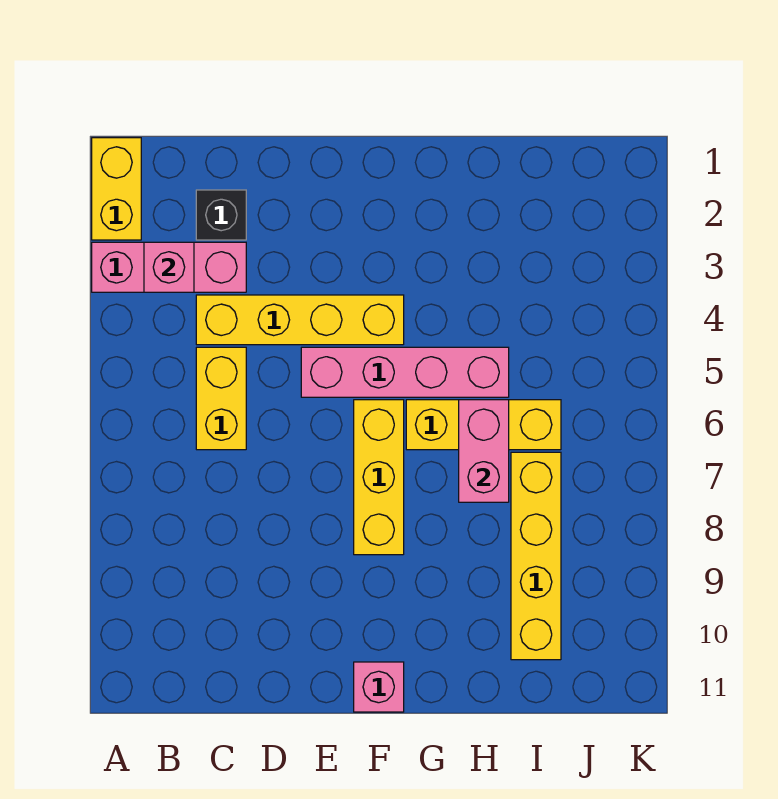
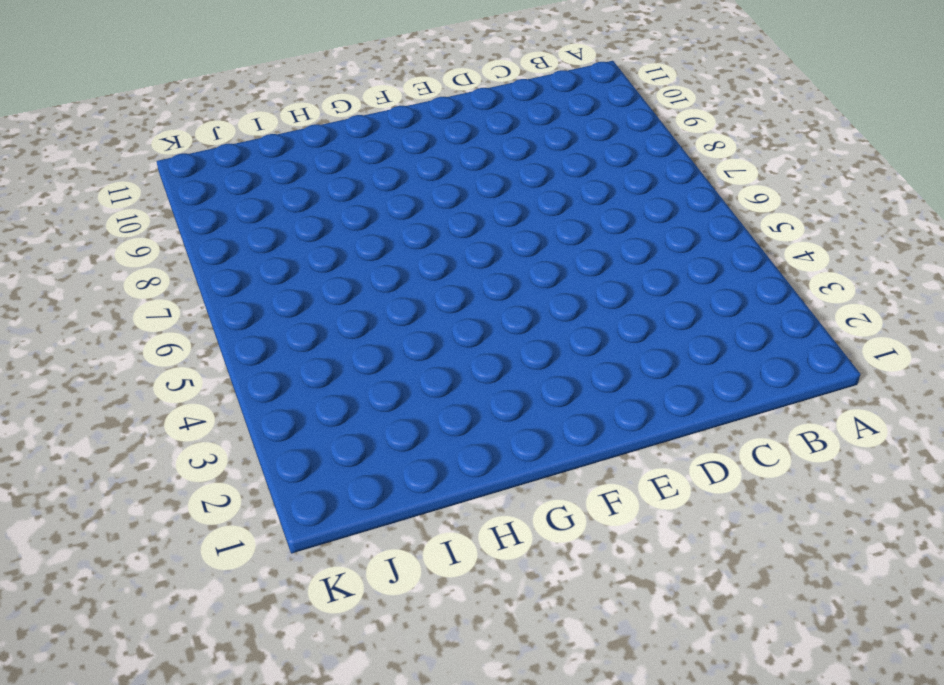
none -> yellow 1x2 brick [92,138,141,240]
none -> pink 1x3 brick [92,242,246,292]
none -> black 1x1 brick [196,190,246,240]

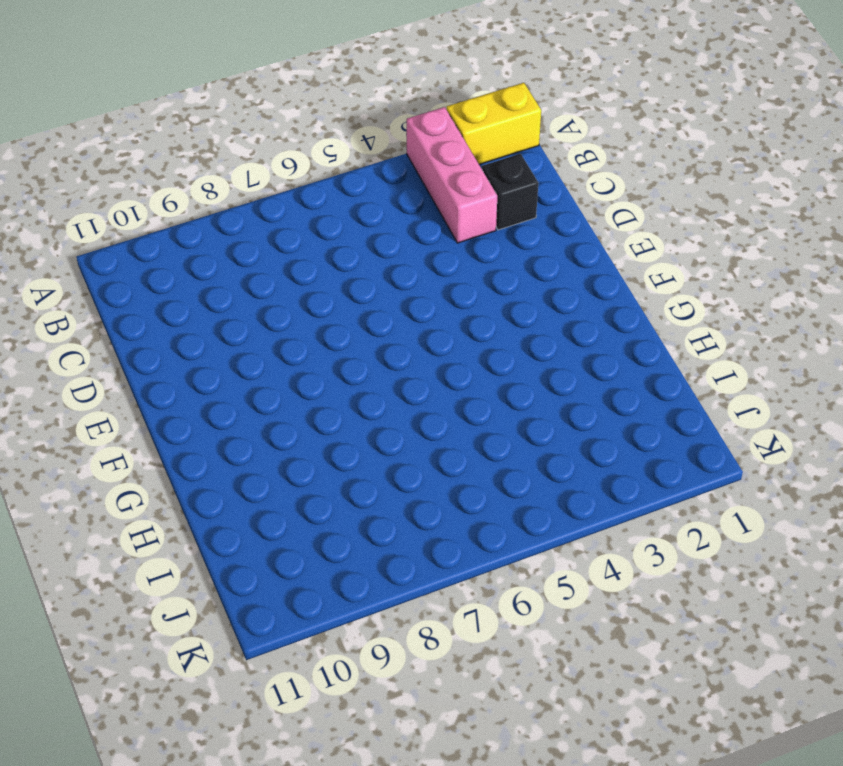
none -> yellow 1x4 brick [196,295,404,345]
none -> yellow 1x2 brick [196,347,246,450]
none -> pink 1x4 brick [301,347,509,397]

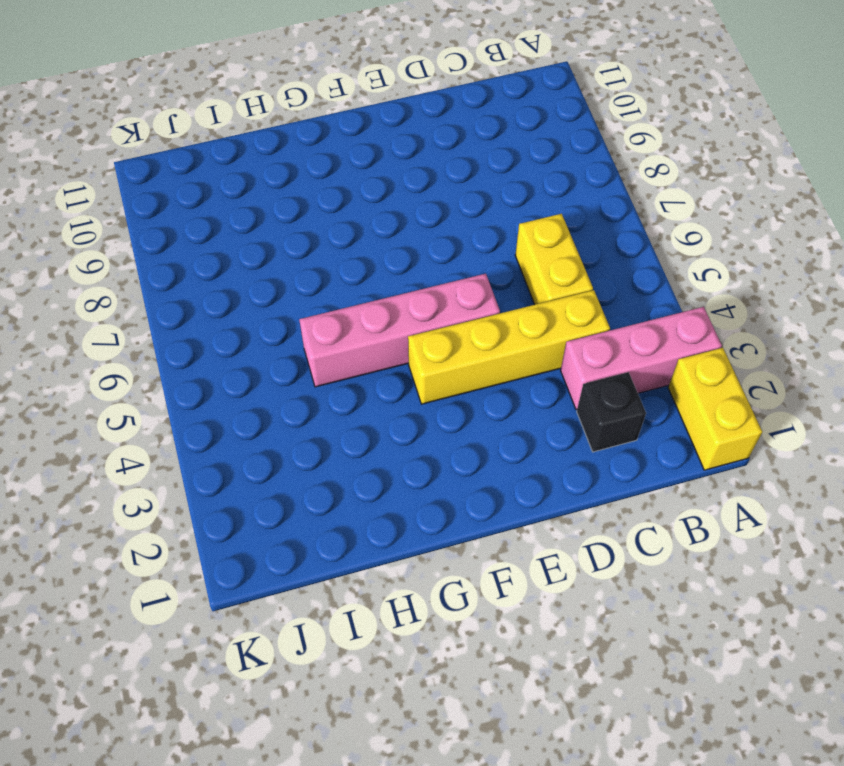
none -> yellow 1x3 brick [354,400,404,555]
none -> pink 1x1 brick [354,662,404,712]
none -> yellow 1x3 brick [406,400,561,450]

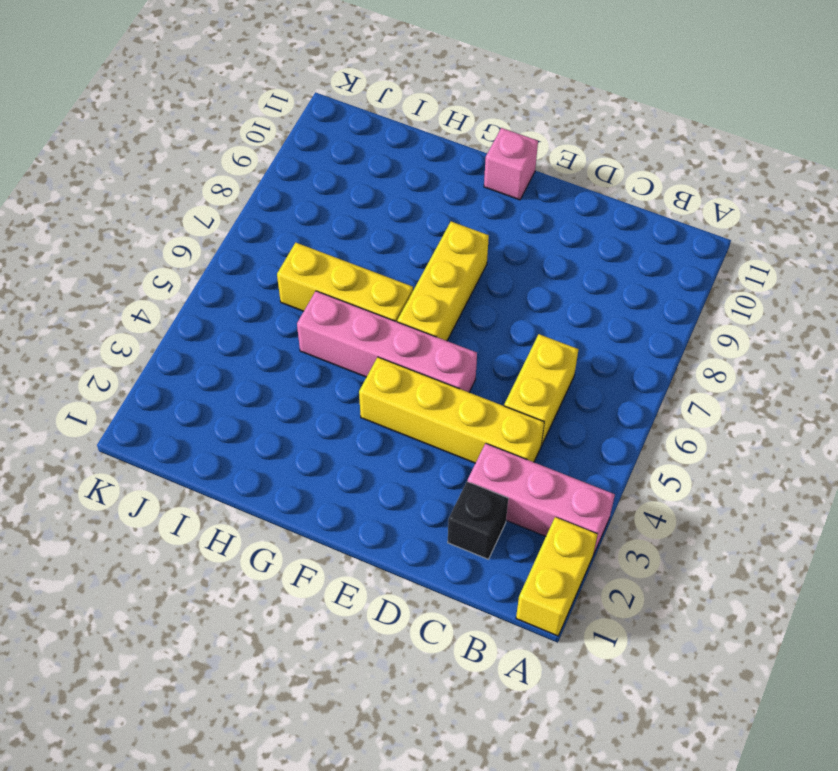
none -> yellow 1x4 brick [511,452,561,660]
none -> pink 1x1 brick [144,242,194,292]
none -> pink 1x2 brick [459,400,509,502]

